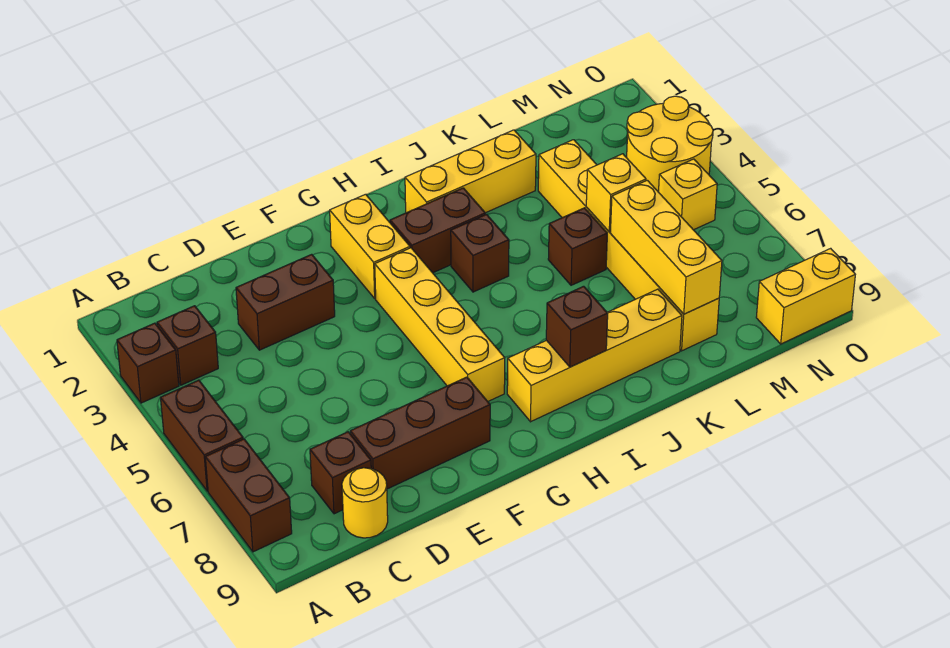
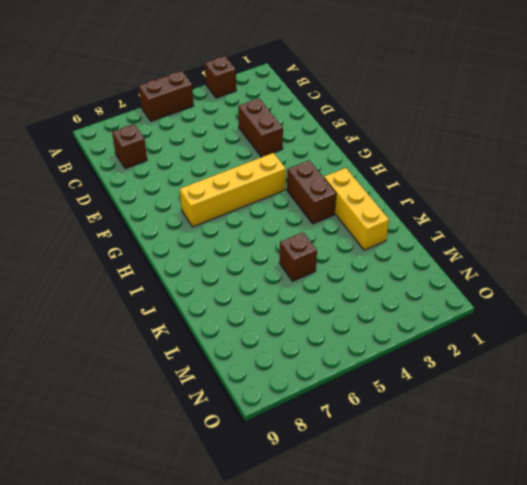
none -> brown 1x2 brick [205,439,292,552]
none -> brown 1x1 brick [157,306,218,385]
none -> yellow 1x1 round brick [342,468,388,538]

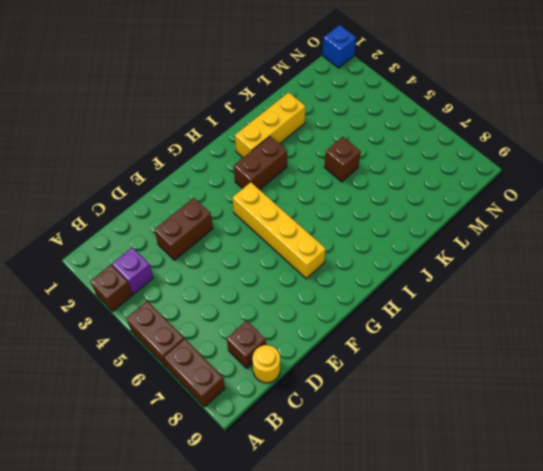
purple 1x1 brick [112,247,153,294] -> brown 1x1 brick [157,306,218,385]
blue 1x1 brick [323,25,356,68] -> none
none -> brown 1x3 brick [350,377,490,489]
none -> yellow 1x2 brick [330,194,410,299]
none -> yellow 1x4 brick [507,289,682,422]

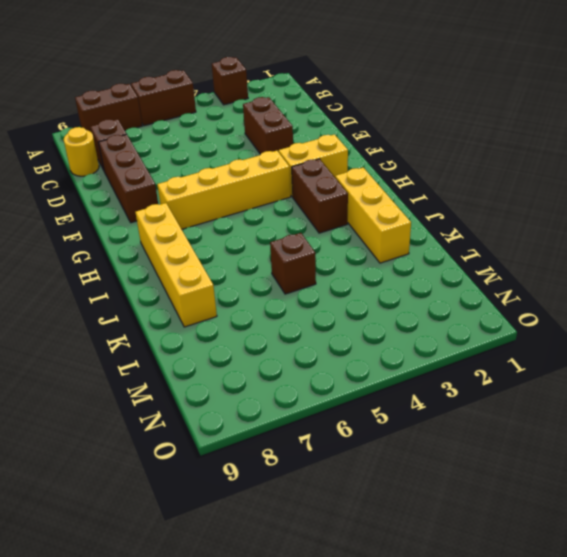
none -> brown 1x1 brick [157,306,218,385]
none -> brown 1x1 brick [451,214,509,292]
none -> yellow 1x6 brick [538,140,719,351]

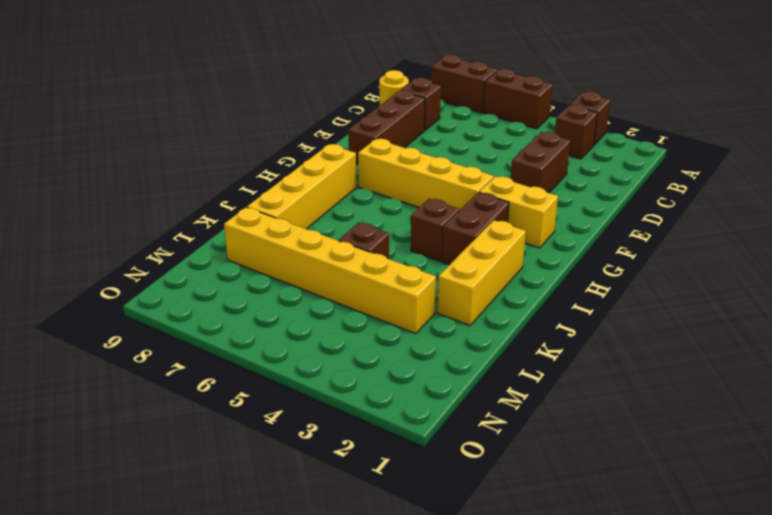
none -> yellow 2x2 round brick [627,96,713,192]
none -> yellow 1x1 brick [659,159,717,230]
none -> yellow 1x2 brick [756,248,855,344]

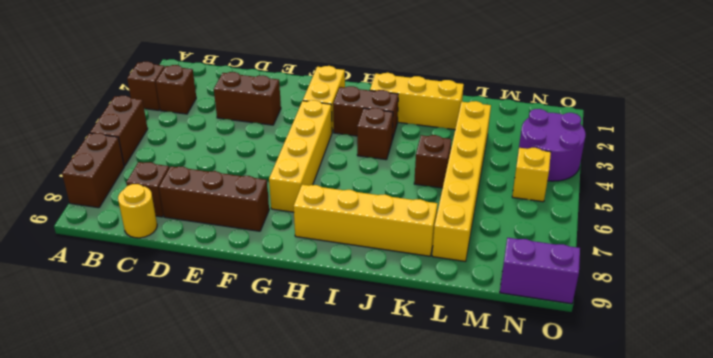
purple 2x2 round brick [519,109,586,181] -> yellow 2x2 round brick [627,96,713,192]
purple 1x2 brick [500,238,580,304] -> yellow 1x2 brick [756,248,855,344]
none -> brown 1x1 brick [546,286,608,367]
none -> yellow 1x1 brick [586,154,646,232]
none -> yellow 1x3 brick [610,180,722,314]

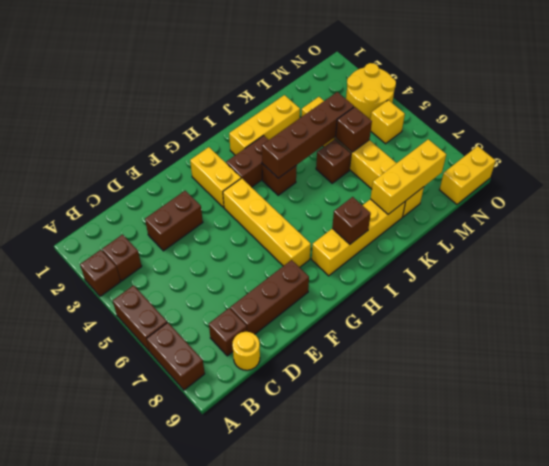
brown 1x4 brick [262,92,354,178] -> none
yellow 1x3 brick [371,139,446,214] -> yellow 1x3 brick turned to [610,180,722,314]
brown 1x1 brick [336,107,372,152] -> yellow 1x1 brick [586,154,646,232]

